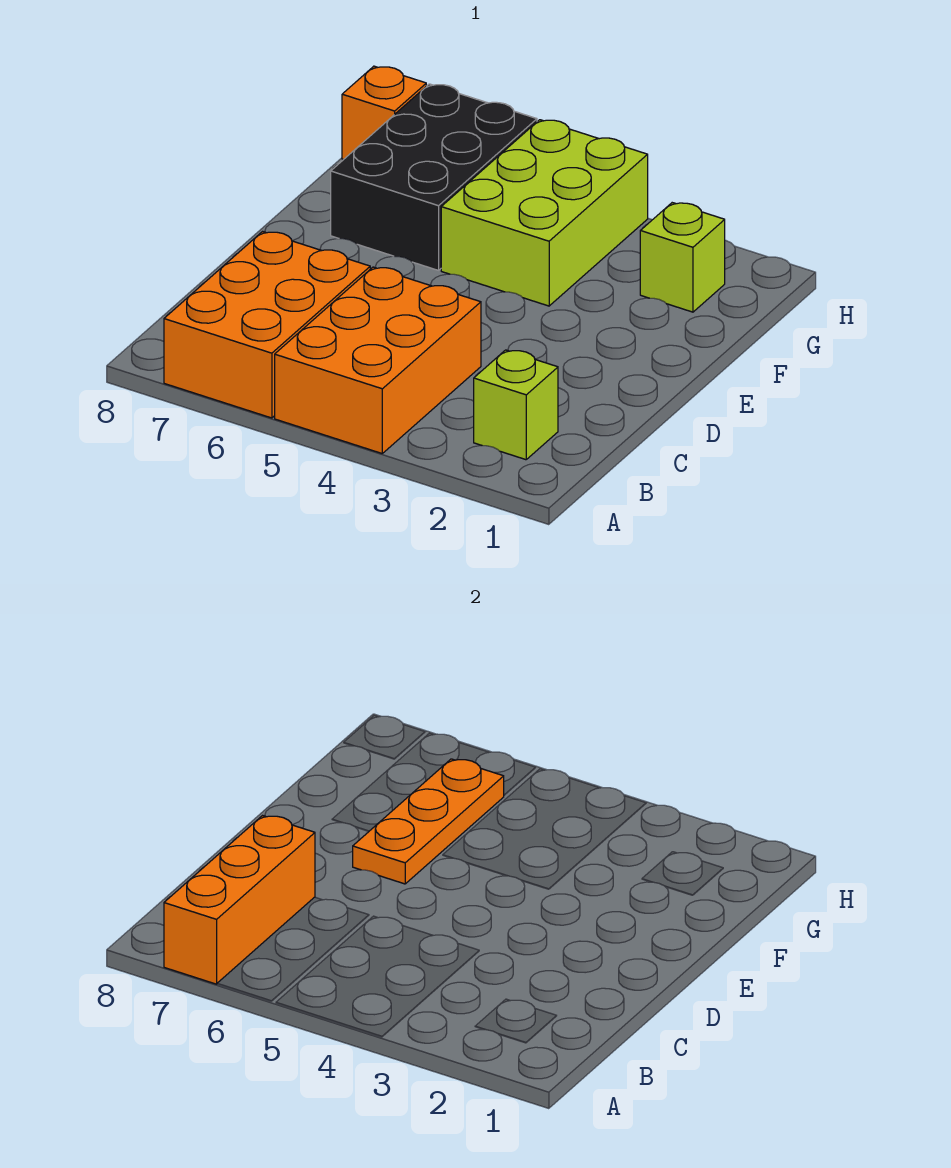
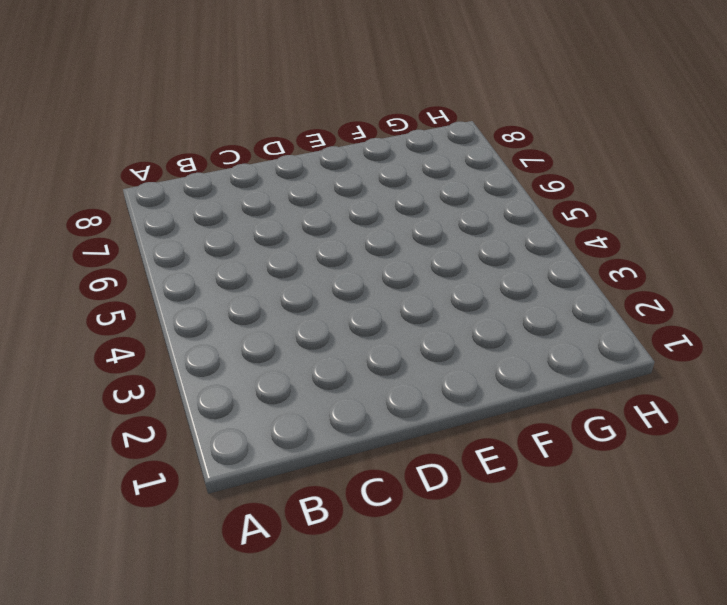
none -> orange 2x3 brick [275,267,481,453]
none -> orange 2x3 brick [164,232,370,418]

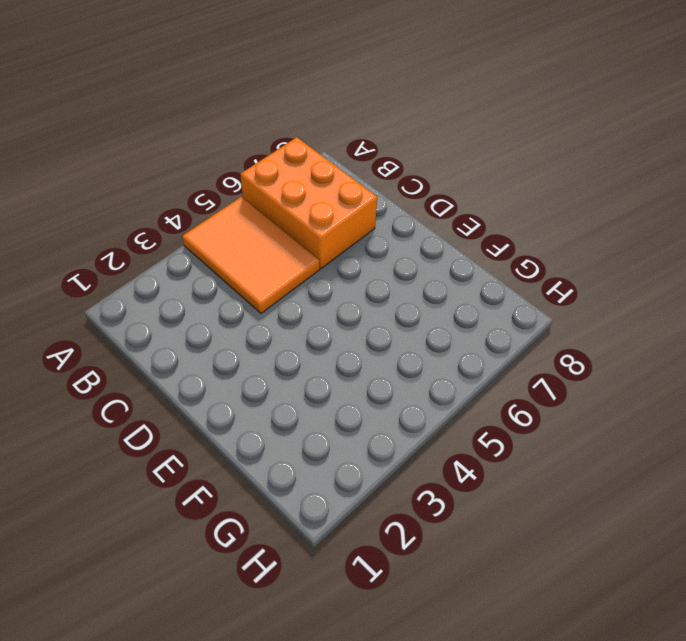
orange 2x3 tile [182,197,320,313] -> orange 2x3 brick [275,267,481,453]
none -> lime 1x1 brick [474,350,558,460]
none -> lime 2x3 brick [441,120,648,306]

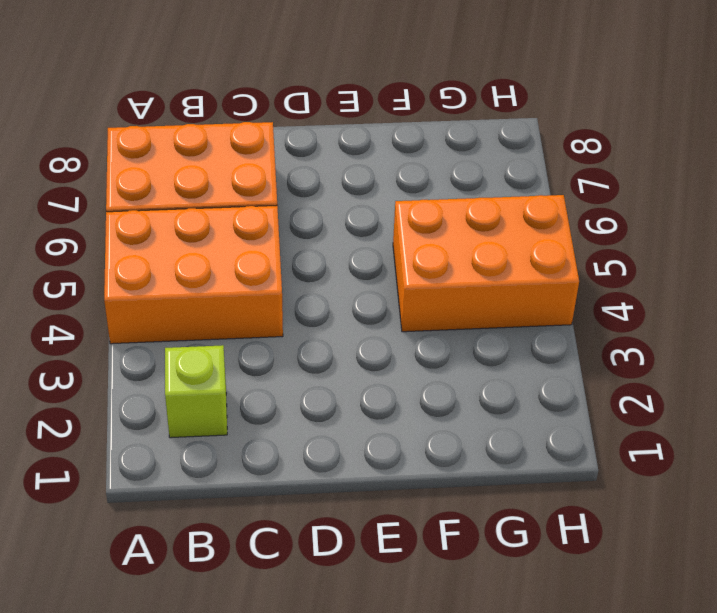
orange 2x3 brick [393,195,579,332] -> lime 2x3 brick [441,120,648,306]
none -> black 2x3 brick [331,84,537,270]
none -> lime 1x1 brick [640,203,725,312]

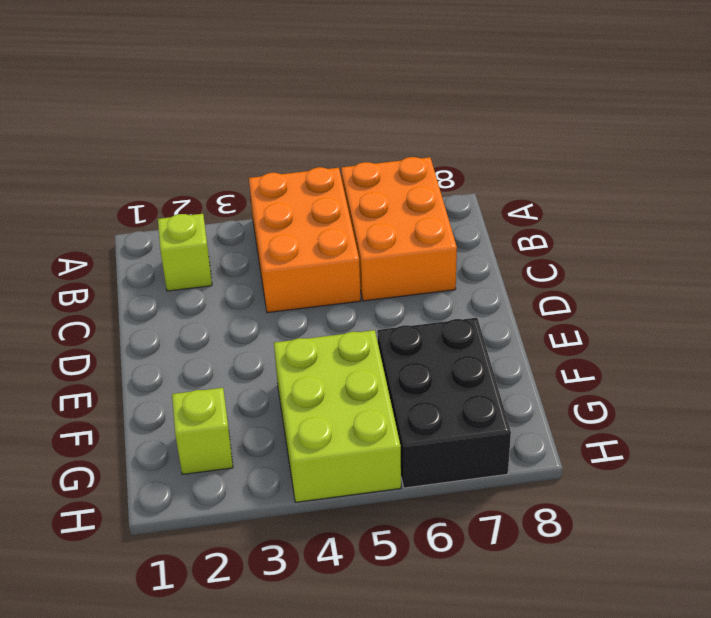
none -> orange 1x1 brick [342,66,426,160]
none -> orange 1x3 brick [164,816,315,984]

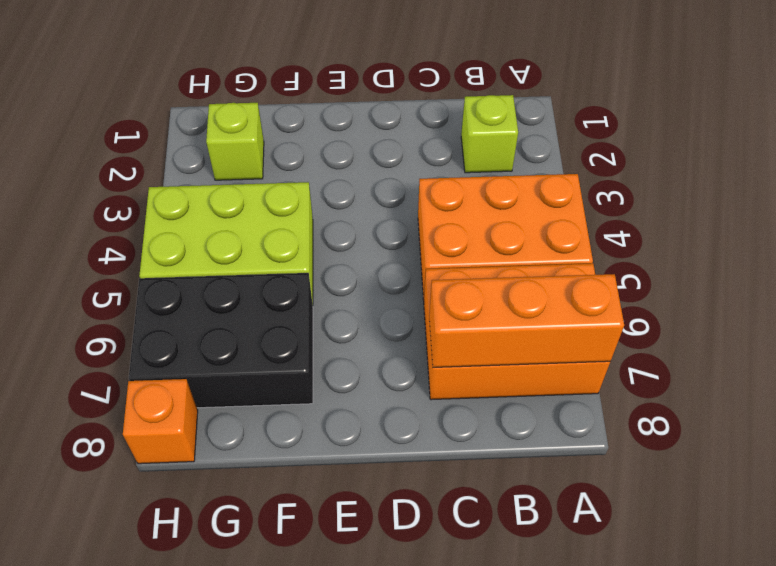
none -> orange 1x3 plate [353,759,504,884]

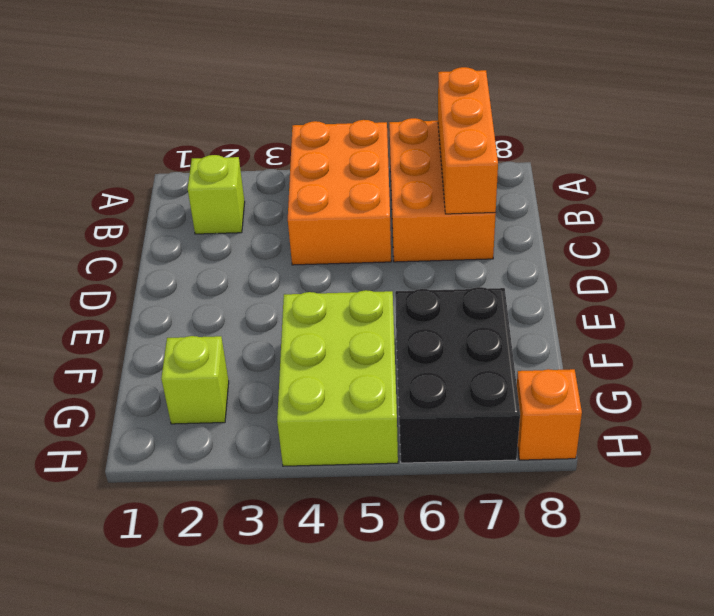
none -> orange 1x3 plate [353,759,504,884]

